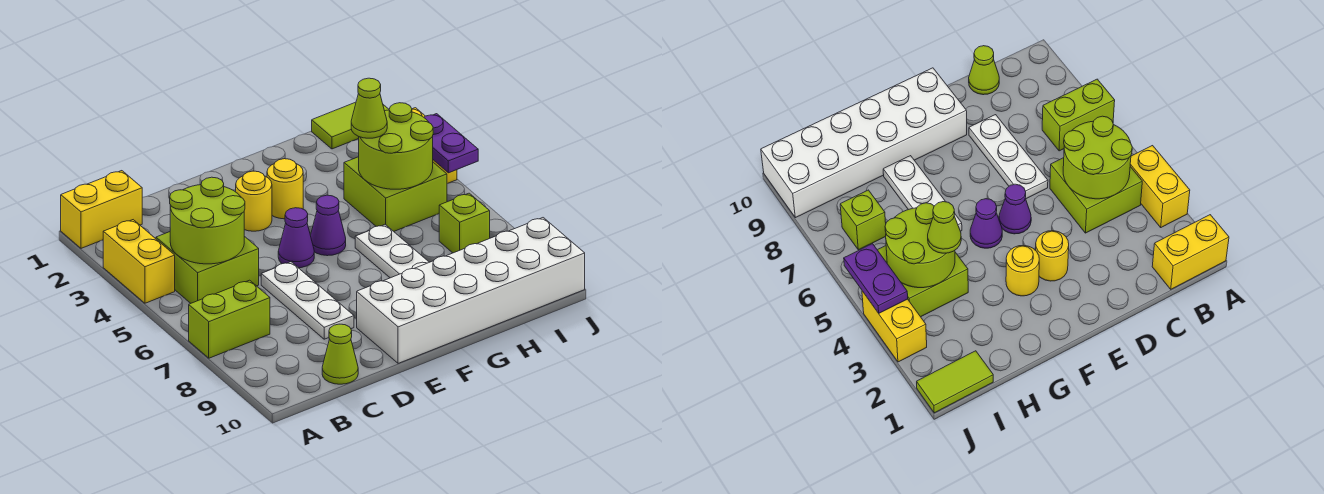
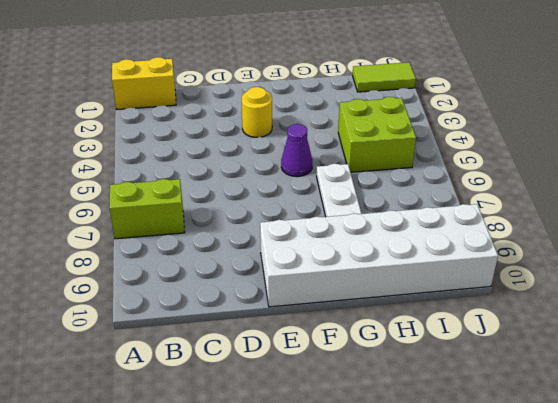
none -> yellow 1x2 brick [103,220,175,303]
none -> lime 2x2 brick [156,232,259,303]
none -> lime 1x1 cone [322,324,358,384]

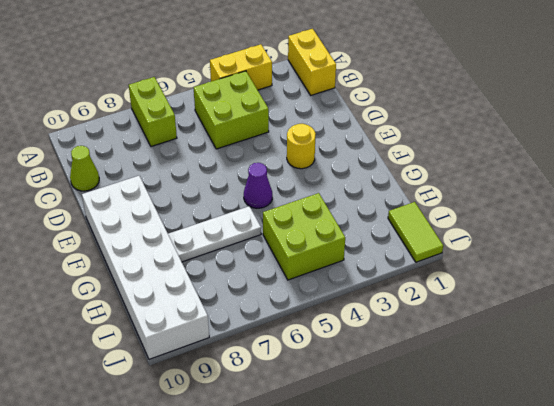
none -> white 1x3 plate [261,262,354,339]
none -> purple 1x1 cone [278,208,314,268]
none -> yellow 1x1 round brick [267,159,303,219]

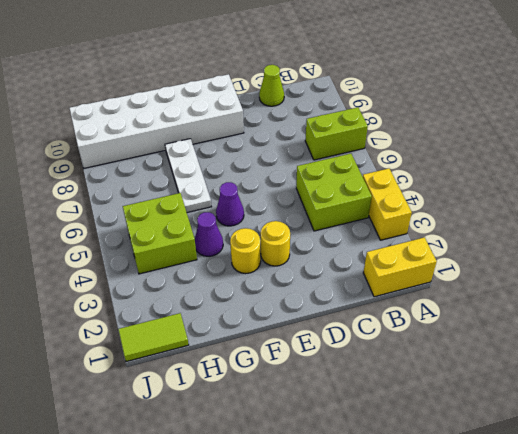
purple 1x1 cone [195,212,223,256] -> purple 1x1 cone moved to [278,208,314,268]
none -> white 1x3 plate [261,262,354,339]
none -> lime 1x1 brick [439,193,490,253]
none -> yellow 1x2 brick [862,291,927,362]

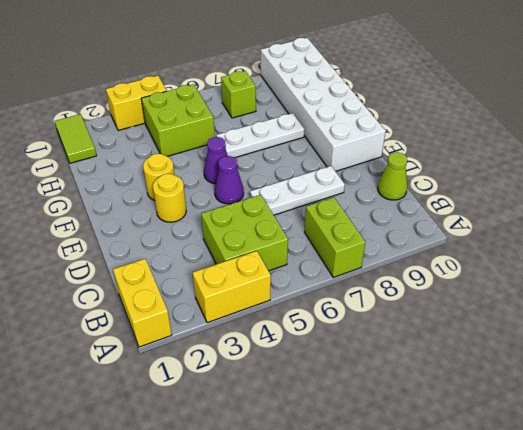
none -> lime 2x2 round brick [170,177,245,264]
none -> lime 2x2 round brick [359,103,433,189]
none -> purple 1x2 plate [424,114,478,173]

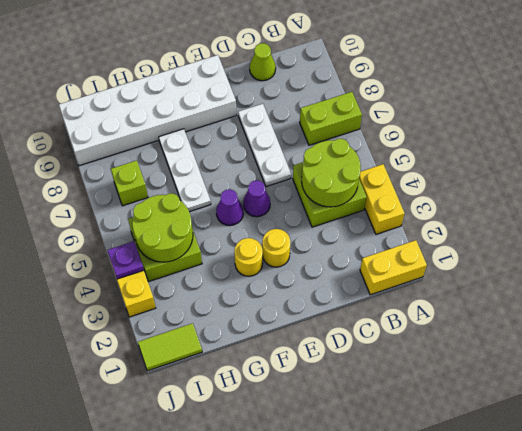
purple 1x1 plate [107,241,144,279] -> purple 1x2 plate [424,114,478,173]
none -> lime 1x1 cone [351,78,387,138]

